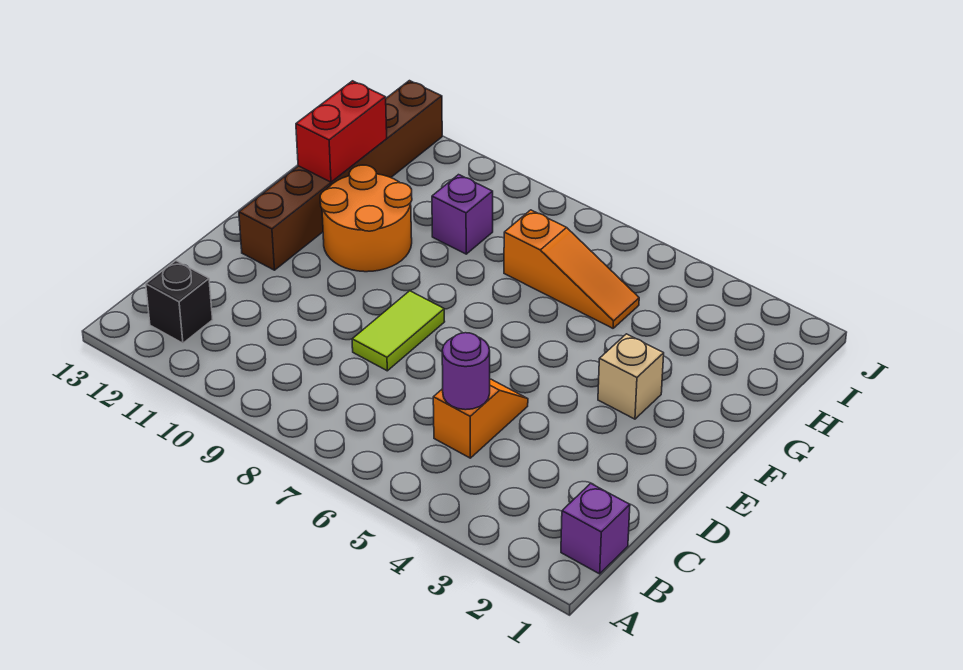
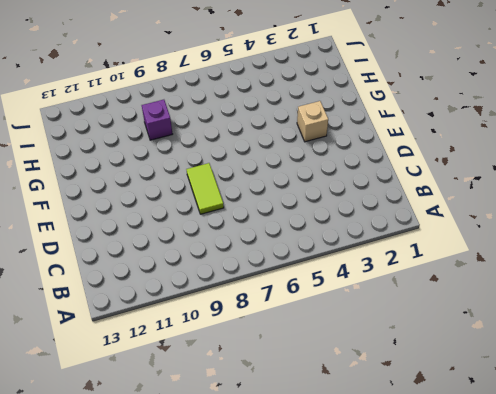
none -> purple 1x1 brick [561,484,630,574]
none -> black 1x1 brick [146,261,213,343]

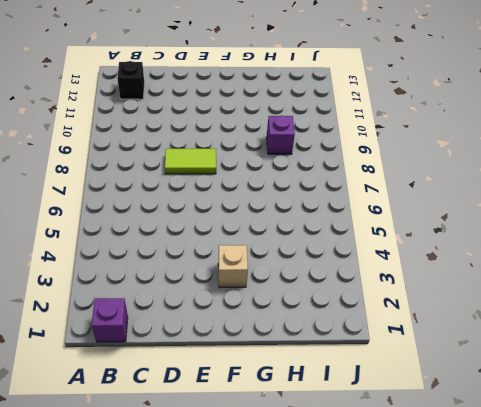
none -> orange 1x2 slope [433,379,528,458]
none -> brown 1x6 brick [239,81,442,270]

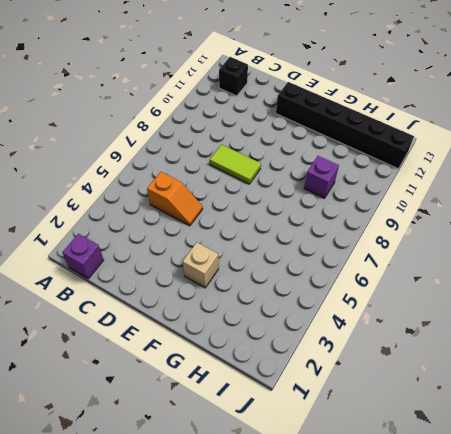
black 1x6 brick [276,82,414,169] -> brown 1x6 brick [239,81,442,270]
none -> orange 2x2 round brick [320,165,412,272]
none -> orange 1x3 slope [504,210,639,328]

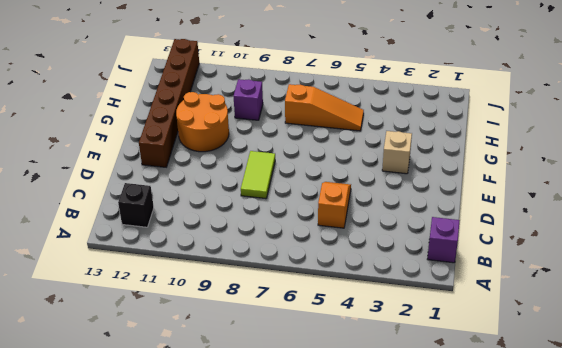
none -> purple 1x1 round brick [442,333,490,410]
none -> red 1x2 brick [296,81,387,182]

